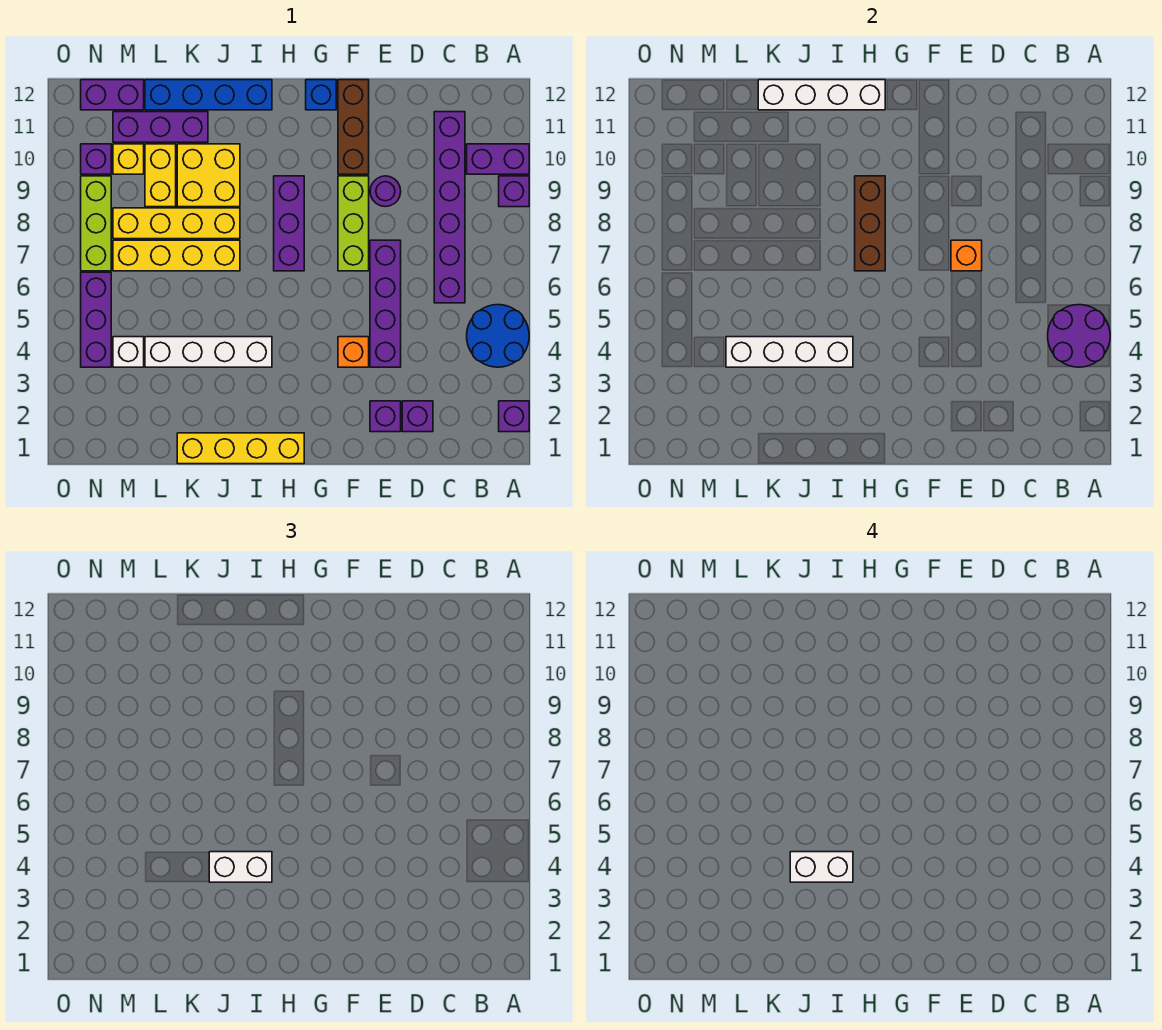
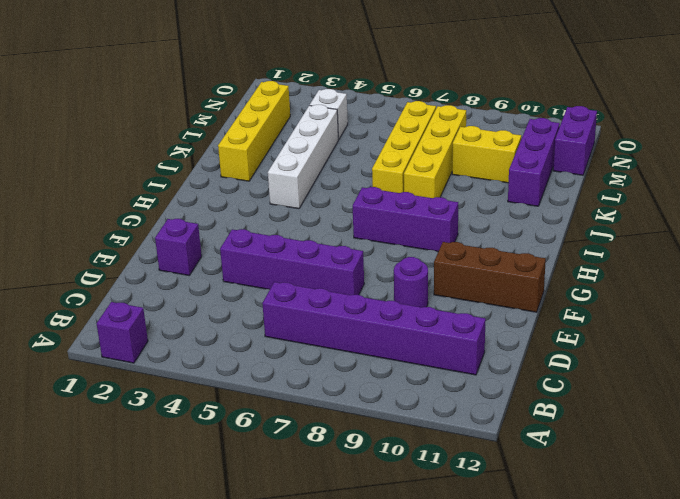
yellow 1x4 brick [218,81,290,181] -> yellow 1x4 brick moved to [177,433,304,464]
none -> blue 2x2 round brick [467,305,529,367]
none -> purple 1x1 brick [499,176,529,207]
none -> purple 1x2 brick [467,144,529,174]
none -> purple 1x1 brick [402,401,433,432]

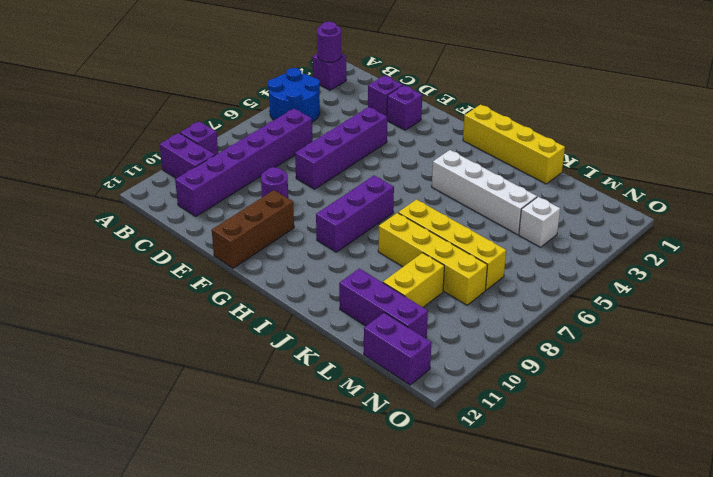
purple 1x1 round brick [317,22,341,62] -> none
none -> orange 1x1 brick [338,337,369,367]
none -> lime 1x3 brick [338,176,369,271]
none -> blue 1x1 brick [306,80,336,110]
none -> blue 1x4 brick [145,80,272,110]

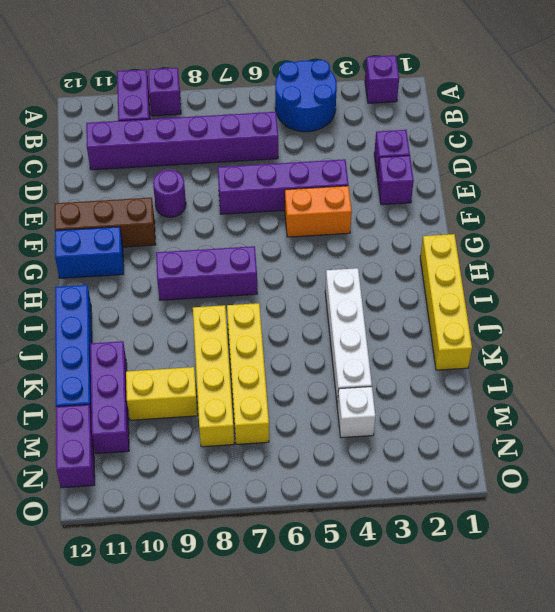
orange 1x2 brick [285,186,352,237] -> orange 1x1 brick [338,337,369,367]
blue 1x2 brick [55,227,124,278] -> blue 1x1 brick [306,80,336,110]
none -> lime 1x3 brick [338,176,369,271]
none -> yellow 2x2 brick [177,144,240,207]
none -> yellow 1x1 brick [113,144,144,174]
none -> purple 1x3 brick [81,272,111,367]

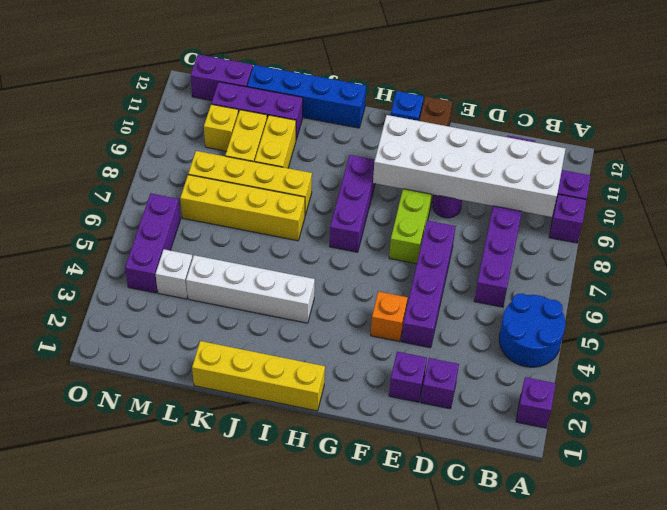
white 2x6 brick [373,115,566,217] -> none
yellow 1x2 brick [255,115,296,168] -> yellow 2x2 brick [177,144,240,207]
none -> lime 1x3 brick [81,176,111,271]
none -> purple 1x1 brick [81,144,111,174]
none -> purple 2x2 round brick [1048,305,1110,367]
none -> orange 1x1 brick [951,240,982,271]

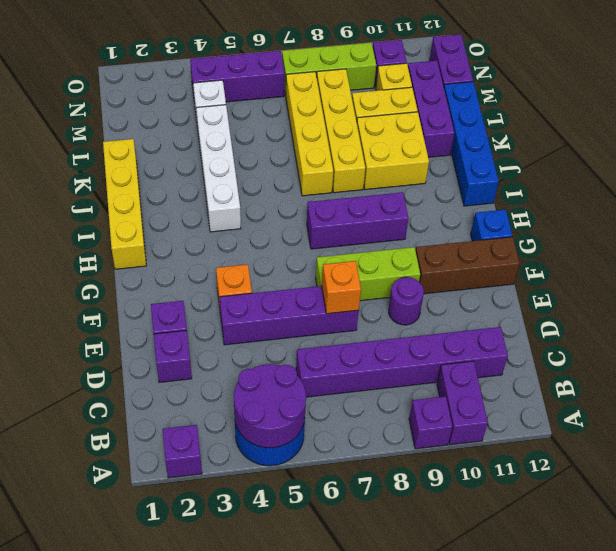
none -> brown 1x3 brick [855,176,885,271]
none -> white 1x4 brick [758,80,885,110]
none -> white 1x4 brick [726,337,853,367]
none -> white 1x2 brick [209,852,272,882]

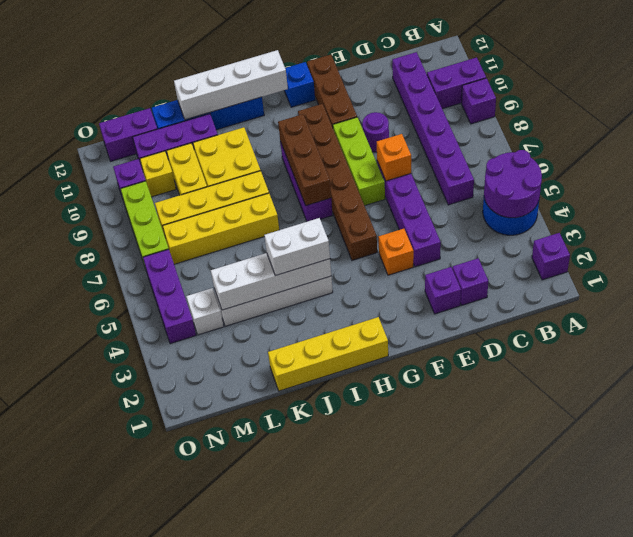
brown 1x6 brick [298,104,377,260] -> none
none -> white 1x2 brick [790,852,853,882]

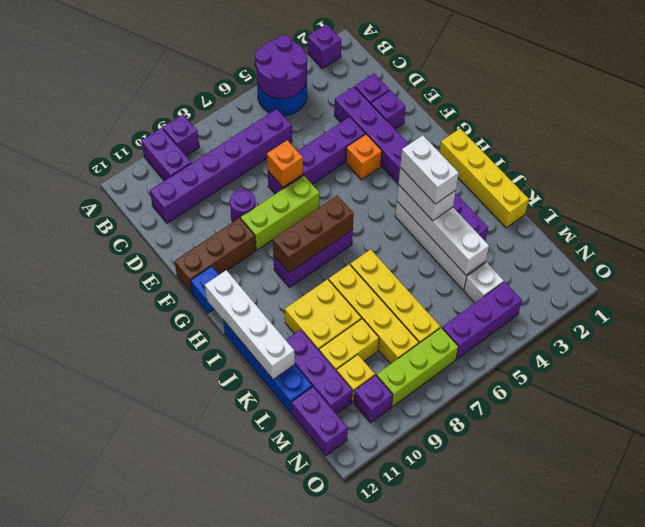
purple 1x8 brick [334,87,488,241] -> none

